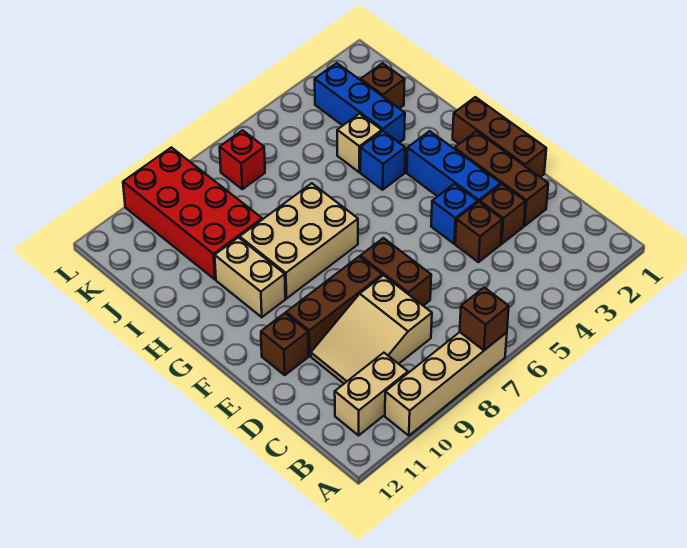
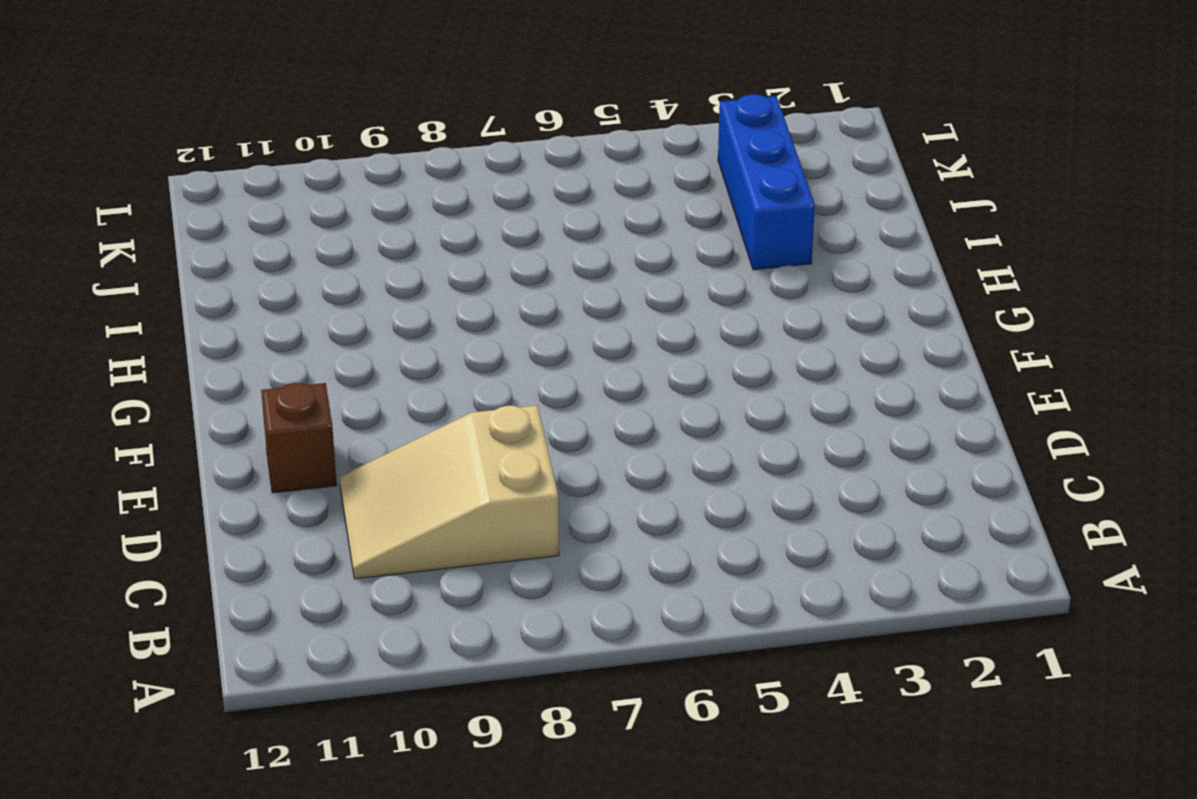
none -> tan 1x4 brick [385,332,507,436]
none -> tan 1x2 brick [335,353,408,435]
none -> brown 1x3 brick [455,131,548,226]

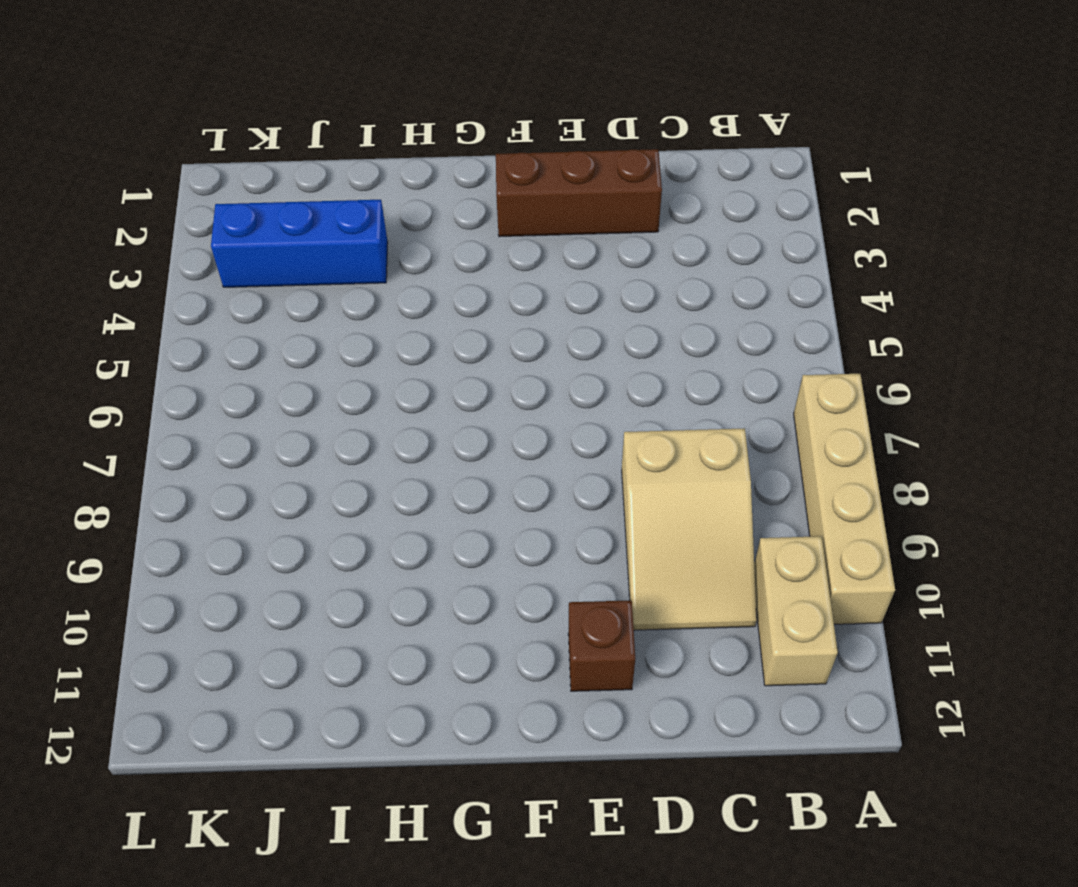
none -> brown 1x1 brick [480,184,525,244]
none -> brown 1x1 brick [455,202,502,262]
none -> brown 1x2 brick [360,238,431,306]

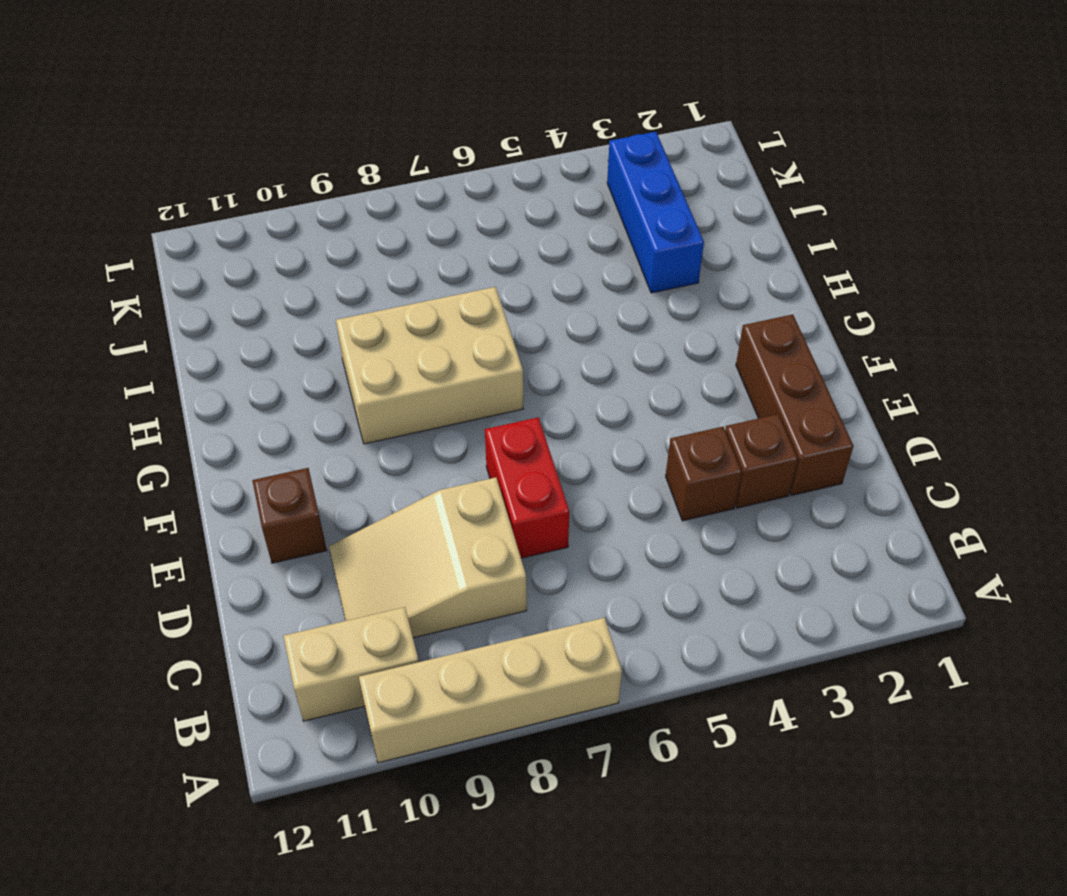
red 1x2 brick [485,418,569,558] -> brown 1x2 brick [360,238,431,306]
none -> brown 1x3 brick [453,97,546,177]
none -> blue 1x3 brick [407,131,501,202]
none -> blue 1x1 brick [431,184,478,244]

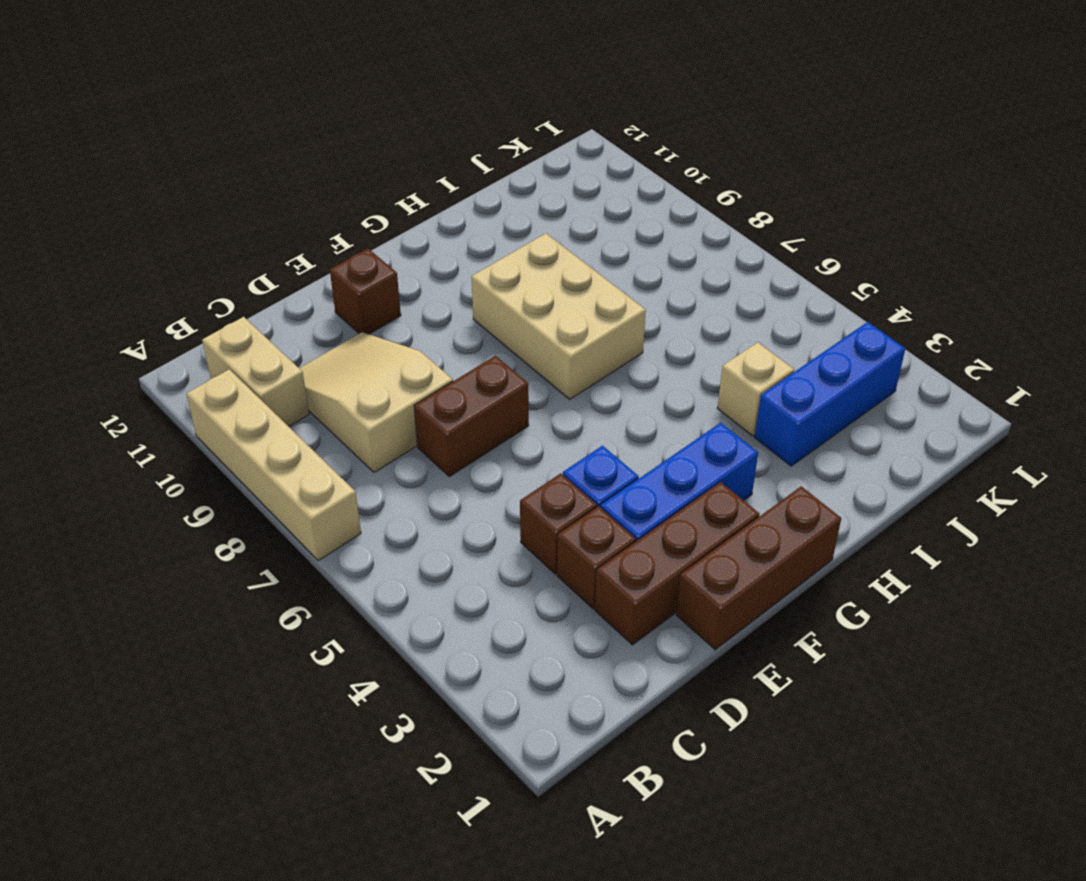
none -> brown 1x3 brick [286,257,382,356]
none -> tan 1x2 brick [215,237,285,317]
none -> blue 1x1 brick [360,131,405,190]

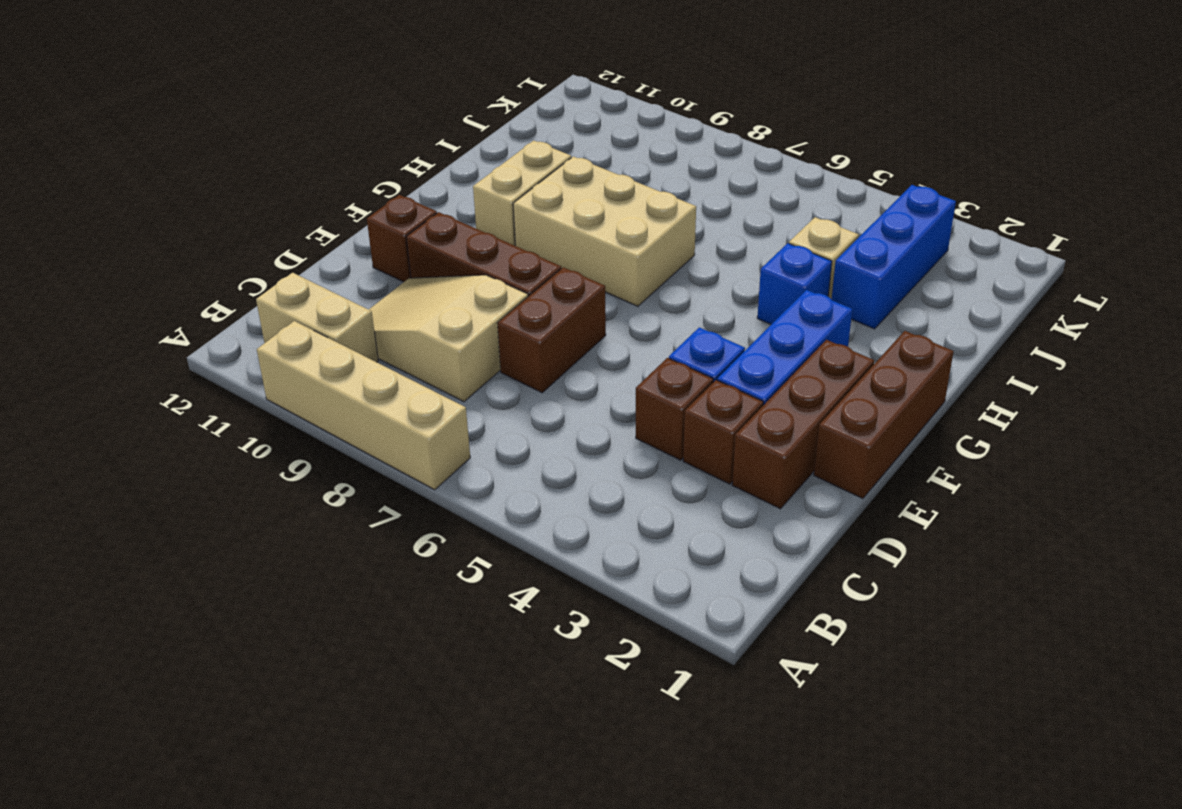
none -> red 2x4 brick [123,147,262,279]
none -> brown 1x1 brick [361,63,405,109]
none -> red 1x1 brick [220,130,265,189]

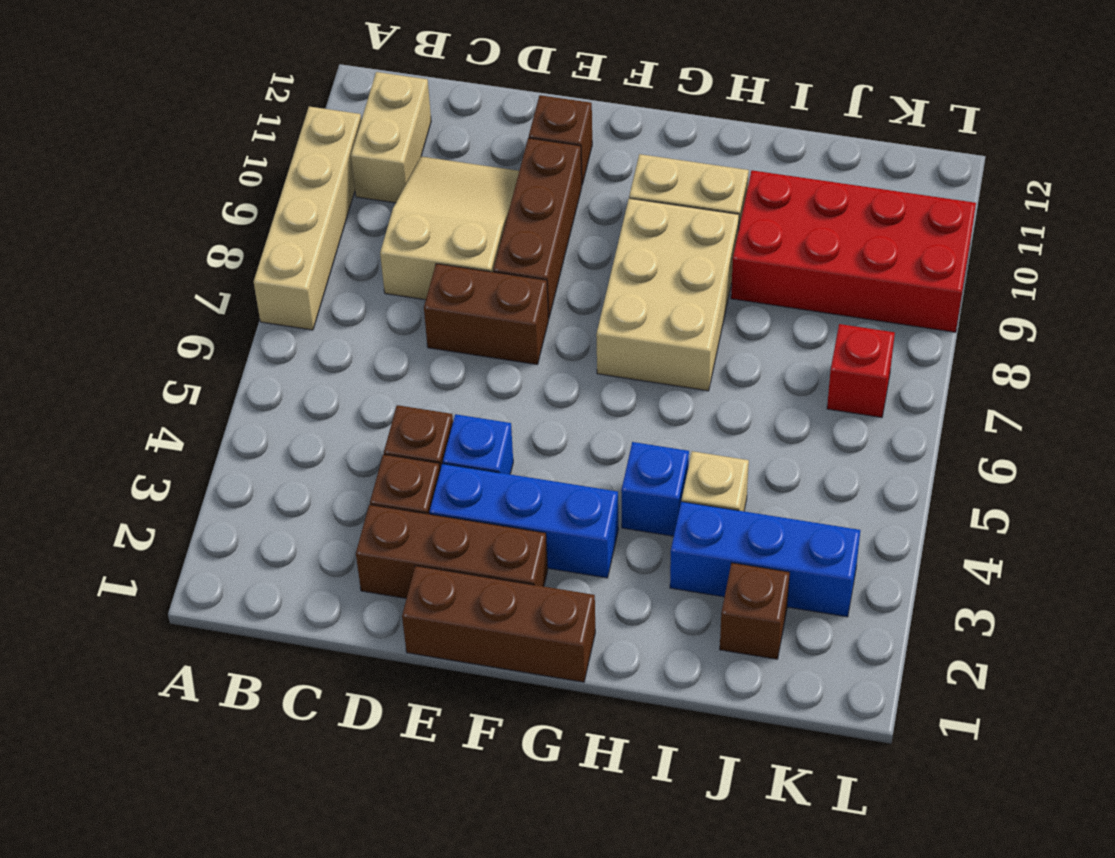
none -> brown 1x1 brick [460,287,509,350]

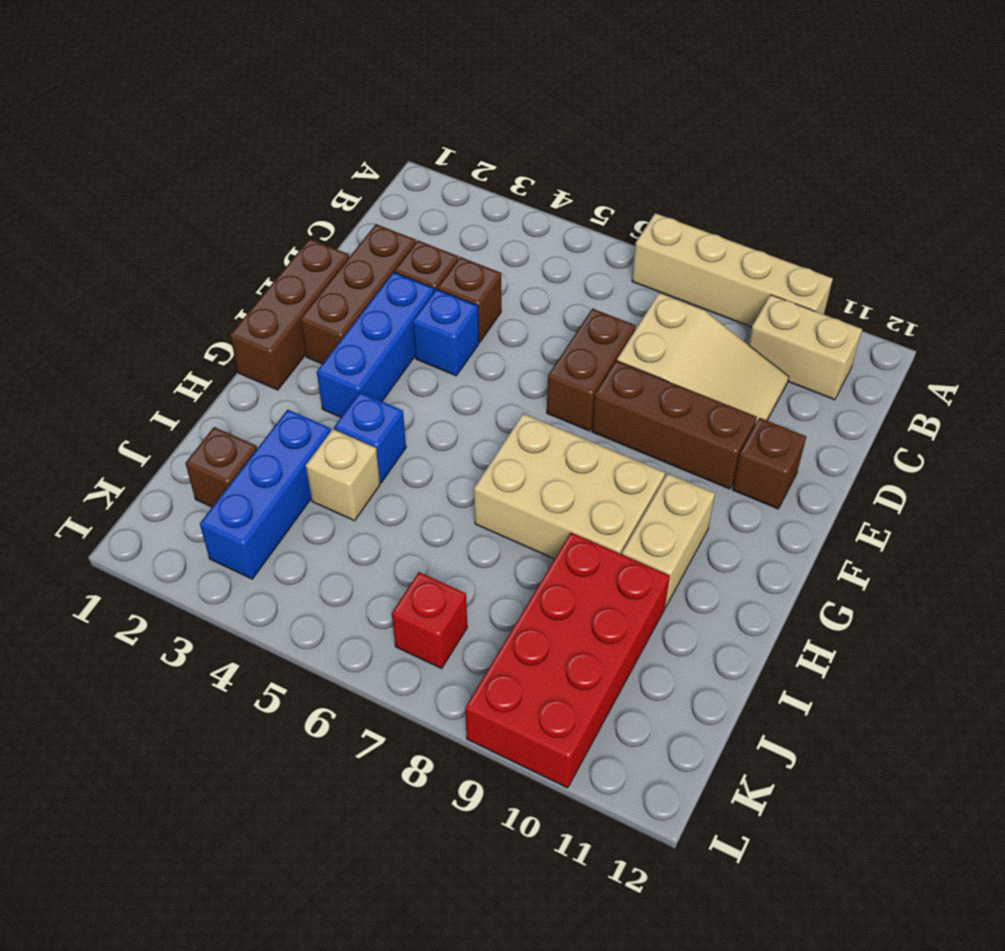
none -> brown 1x1 brick [460,287,509,350]

